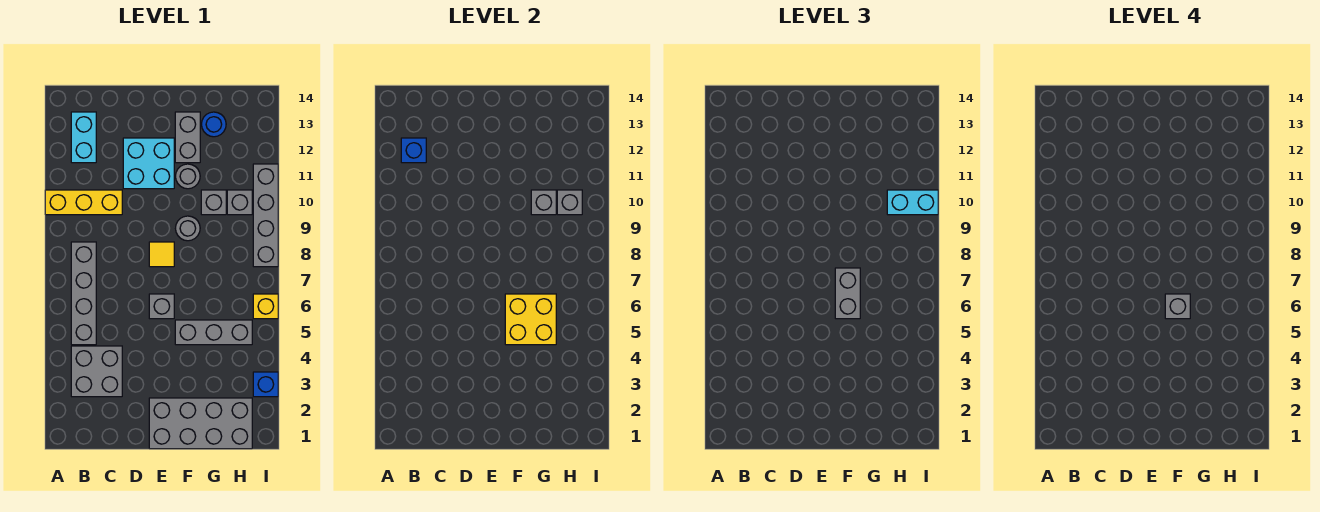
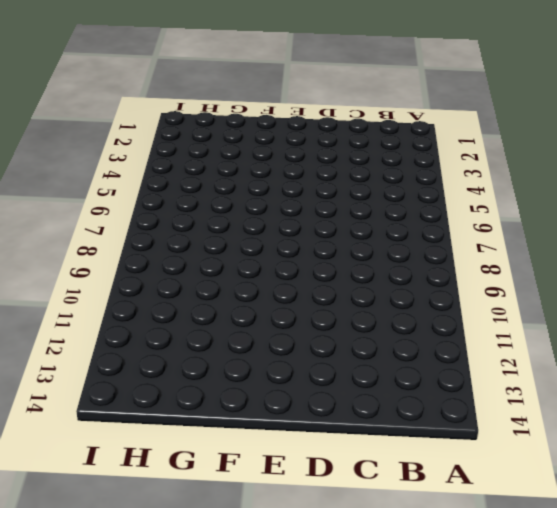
none -> yellow 1x3 brick [45,190,122,215]
none -> grey 2x2 brick [71,346,122,397]
none -> grey 1x4 brick [71,242,96,345]

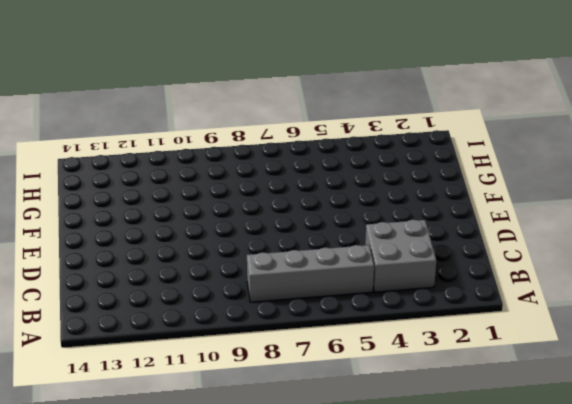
none -> yellow 1x3 brick [45,190,122,215]
none -> cyan 1x2 brick [71,112,96,163]
none -> cyan 2x2 brick [123,138,174,189]

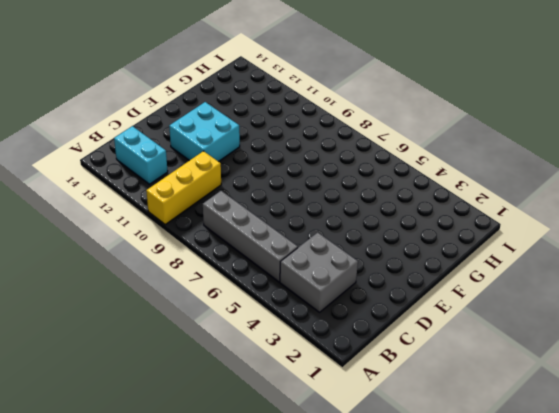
none -> grey 2x4 brick [149,398,252,449]
none -> grey 1x1 brick [149,294,174,319]
none -> yellow 1x1 tile [149,242,174,267]

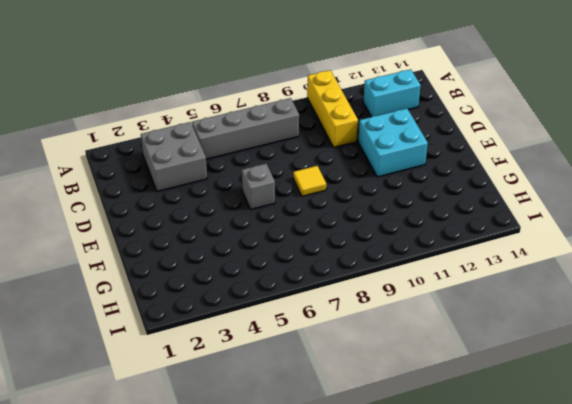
none -> grey 2x4 brick [149,398,252,449]
none -> grey 1x3 brick [175,320,252,345]
none -> grey 1x1 round brick [176,216,200,241]

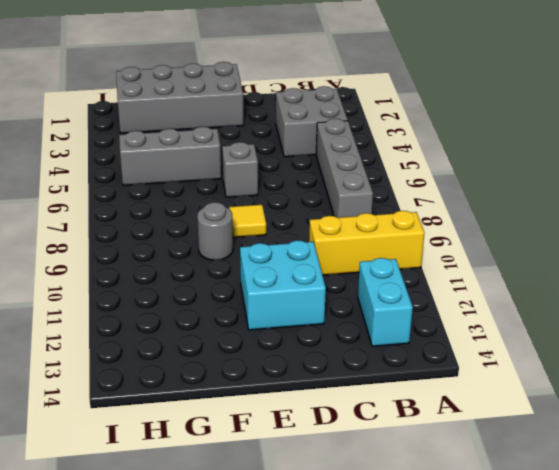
none -> grey 1x1 round brick [176,164,200,189]
none -> grey 1x2 brick [175,112,200,163]
none -> grey 1x1 brick [201,190,226,215]

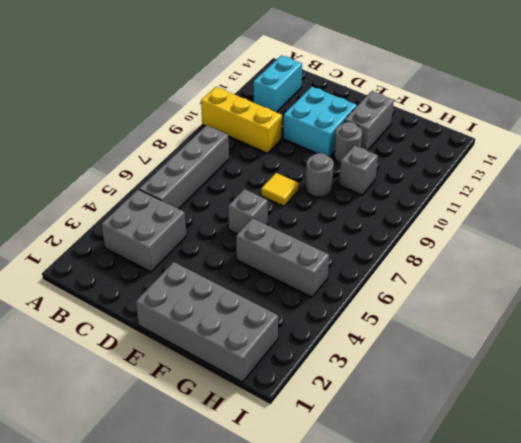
none -> blue 1x1 round brick [202,112,226,137]
none -> grey 1x1 brick [227,190,252,215]
none -> blue 1x1 brick [253,372,278,397]

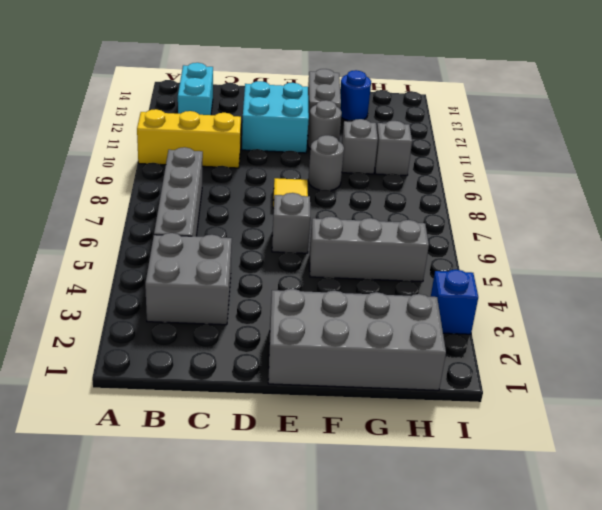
none -> yellow 1x1 brick [253,294,278,319]
none -> grey 1x4 brick [253,164,278,267]
none -> blue 1x1 brick [401,138,426,163]

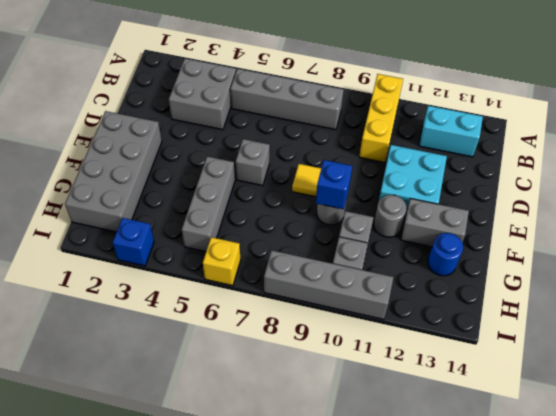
blue 1x1 brick [316,160,352,209] -> blue 1x1 brick moved to [401,138,426,163]
none -> yellow 2x2 brick [505,294,556,345]
none -> grey 1x1 brick [531,190,556,215]
none -> grey 1x1 brick [557,190,582,215]

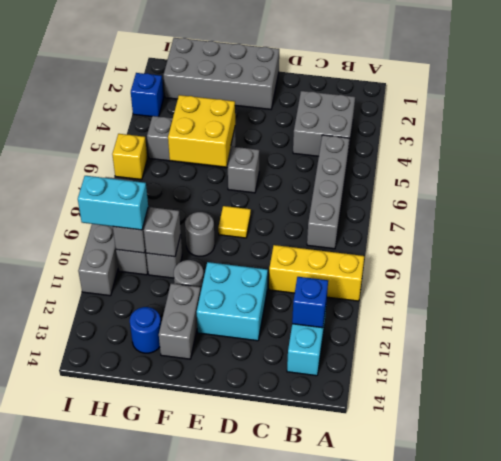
none -> grey 1x2 brick [835,268,860,319]
none -> grey 1x1 brick [1165,294,1190,319]

